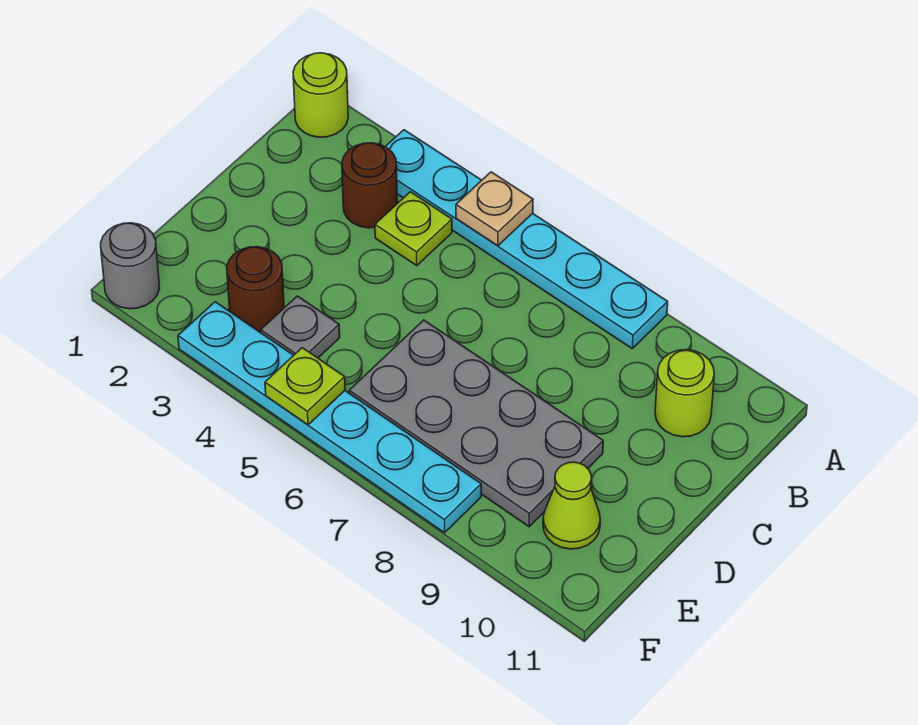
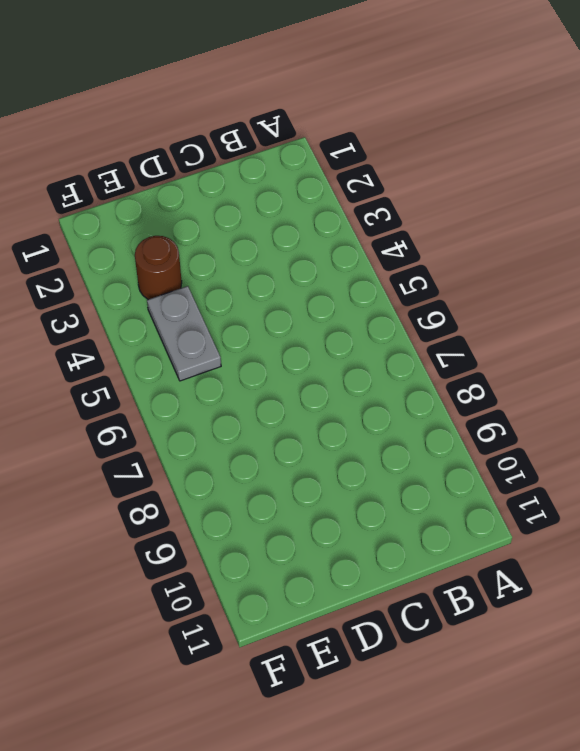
grey 1x2 plate [147,286,221,381] -> grey 1x1 plate [260,296,340,358]
none -> lime 1x1 round brick [293,53,348,137]
none -> cyan 1x6 plate [385,130,668,348]
none -> brown 1x1 round brick [342,143,397,228]

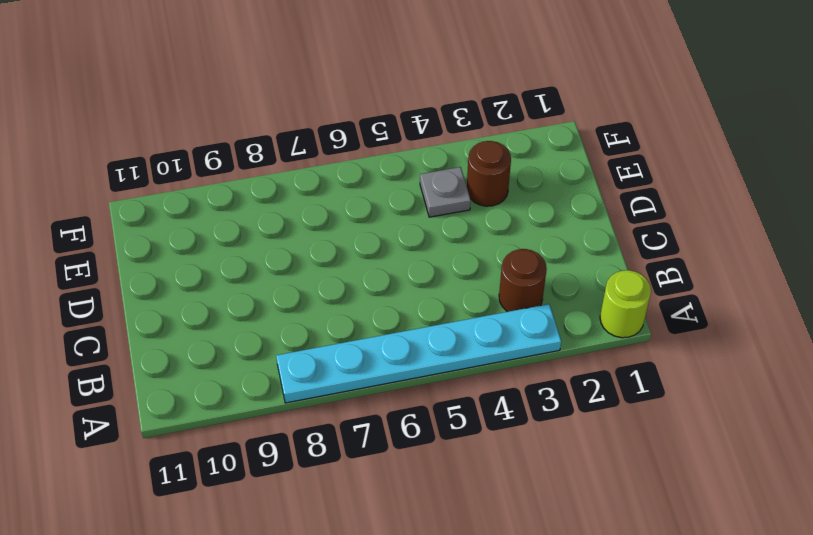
none -> lime 1x1 plate [375,192,452,265]
none -> lime 1x1 round brick [655,350,714,437]
none -> grey 2x4 plate [349,320,603,527]

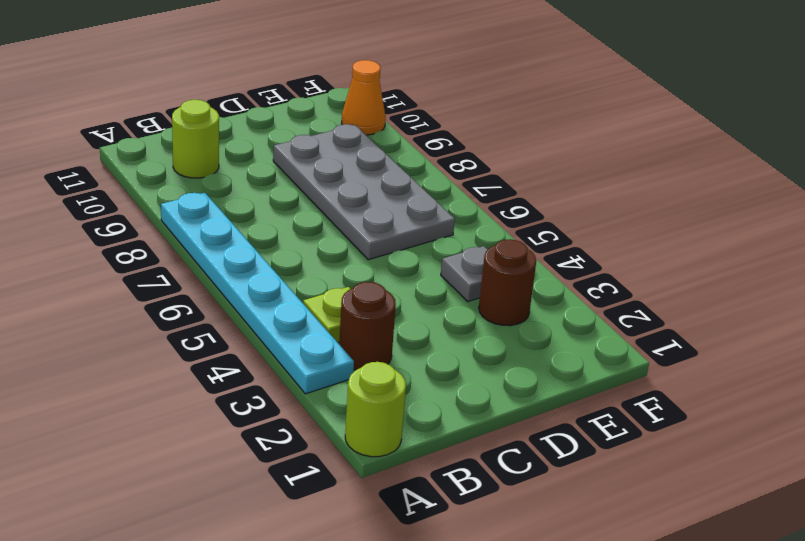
orange 1x1 cone [342,60,386,135] -> none
none -> lime 1x1 cone [543,462,600,549]
none -> grey 1x1 round brick [101,223,160,309]
none -> cyan 1x6 plate [178,302,481,533]

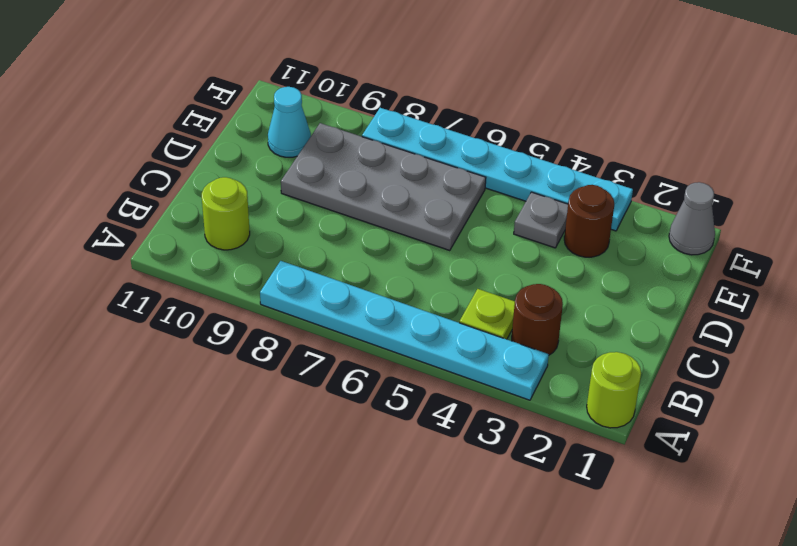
cyan 1x1 cone [268,87,311,157] -> lime 1x1 cone [543,462,600,549]
grey 1x1 cone [669,182,715,255] -> grey 1x1 round brick [101,223,160,309]
none -> tan 1x1 plate [456,172,533,246]
none -> lime 1x1 plate [265,348,345,425]

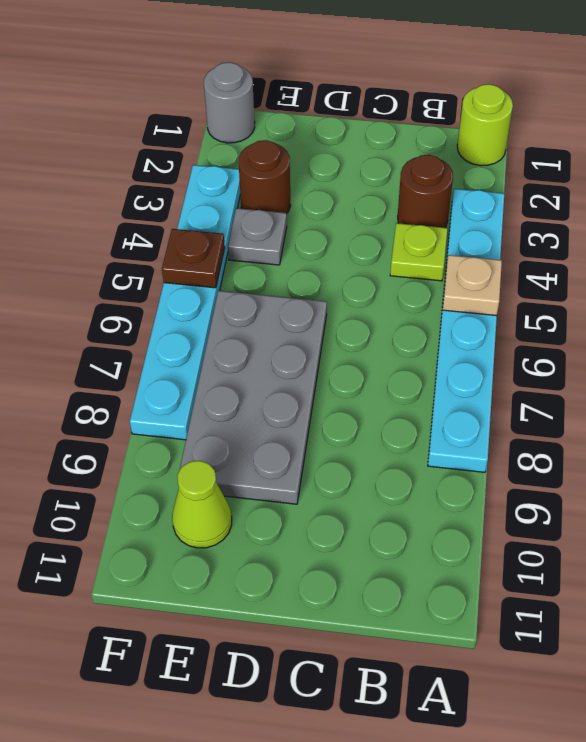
brown 1x1 plate [162,229,225,288] -> lime 1x1 plate [265,348,345,425]
none -> lime 1x1 round brick [655,350,714,437]

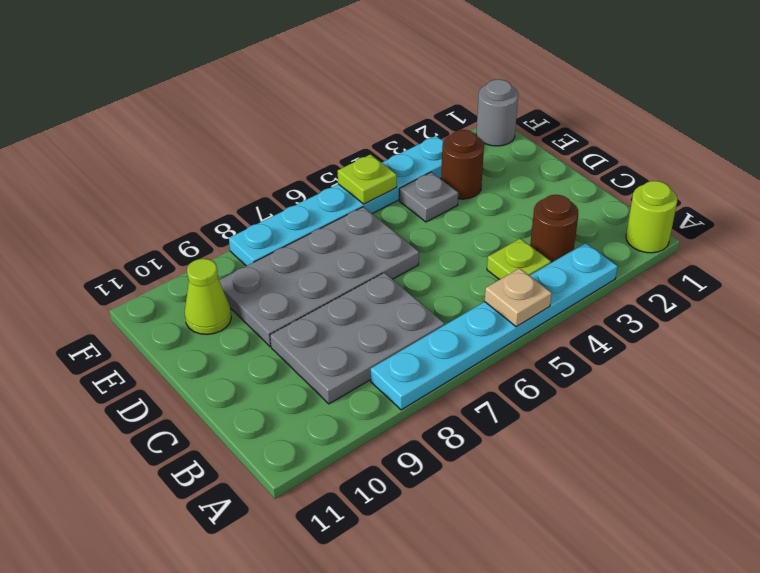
grey 2x3 plate [270,273,444,404] -> none
none -> lime 1x1 round brick [655,350,714,437]

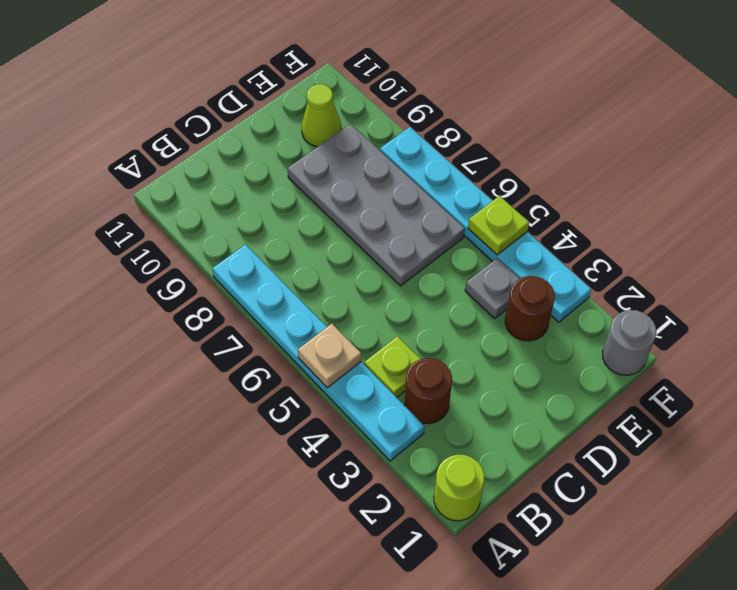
none -> lime 1x1 round brick [655,350,714,437]

